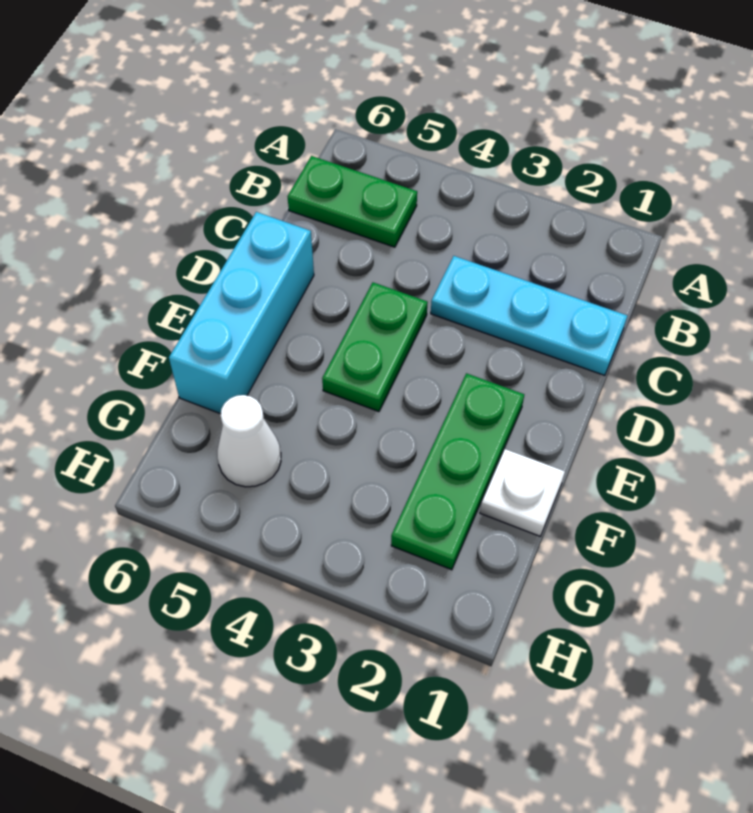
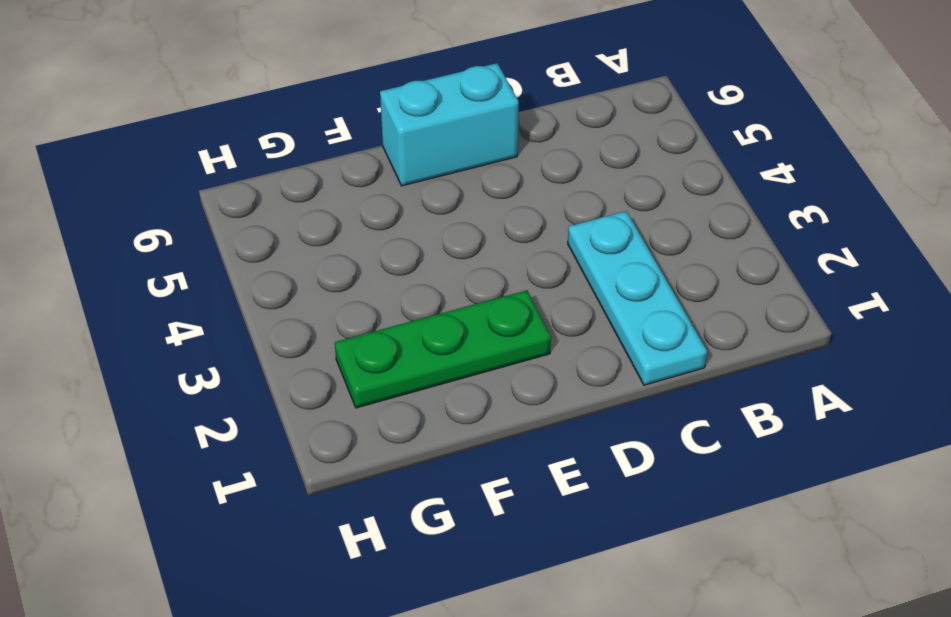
cyan 1x2 brick [380,63,519,186] -> cyan 1x3 brick [169,212,314,414]
none -> green 1x2 plate [287,156,417,247]
none -> green 1x2 plate [322,283,428,412]

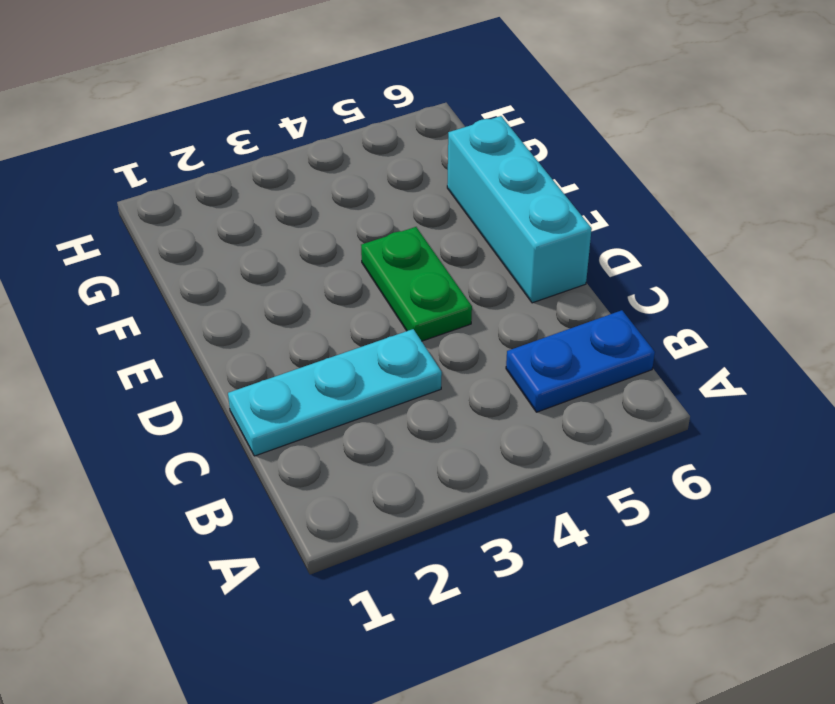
blue 1x2 plate [506,310,655,412] -> green 1x2 plate [287,156,417,247]
none -> green 1x3 plate [391,373,524,570]
none -> white 1x1 plate [480,449,565,536]

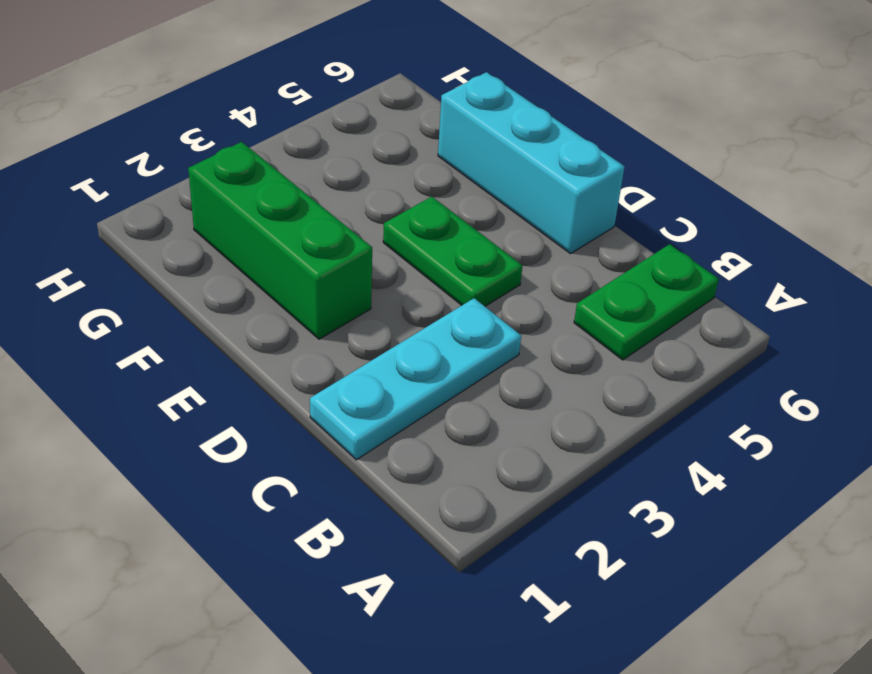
green 1x3 brick [188,142,372,339] -> green 1x3 plate [391,373,524,570]
none -> white 1x1 plate [480,449,565,536]
none -> white 1x1 cone [217,395,281,487]

